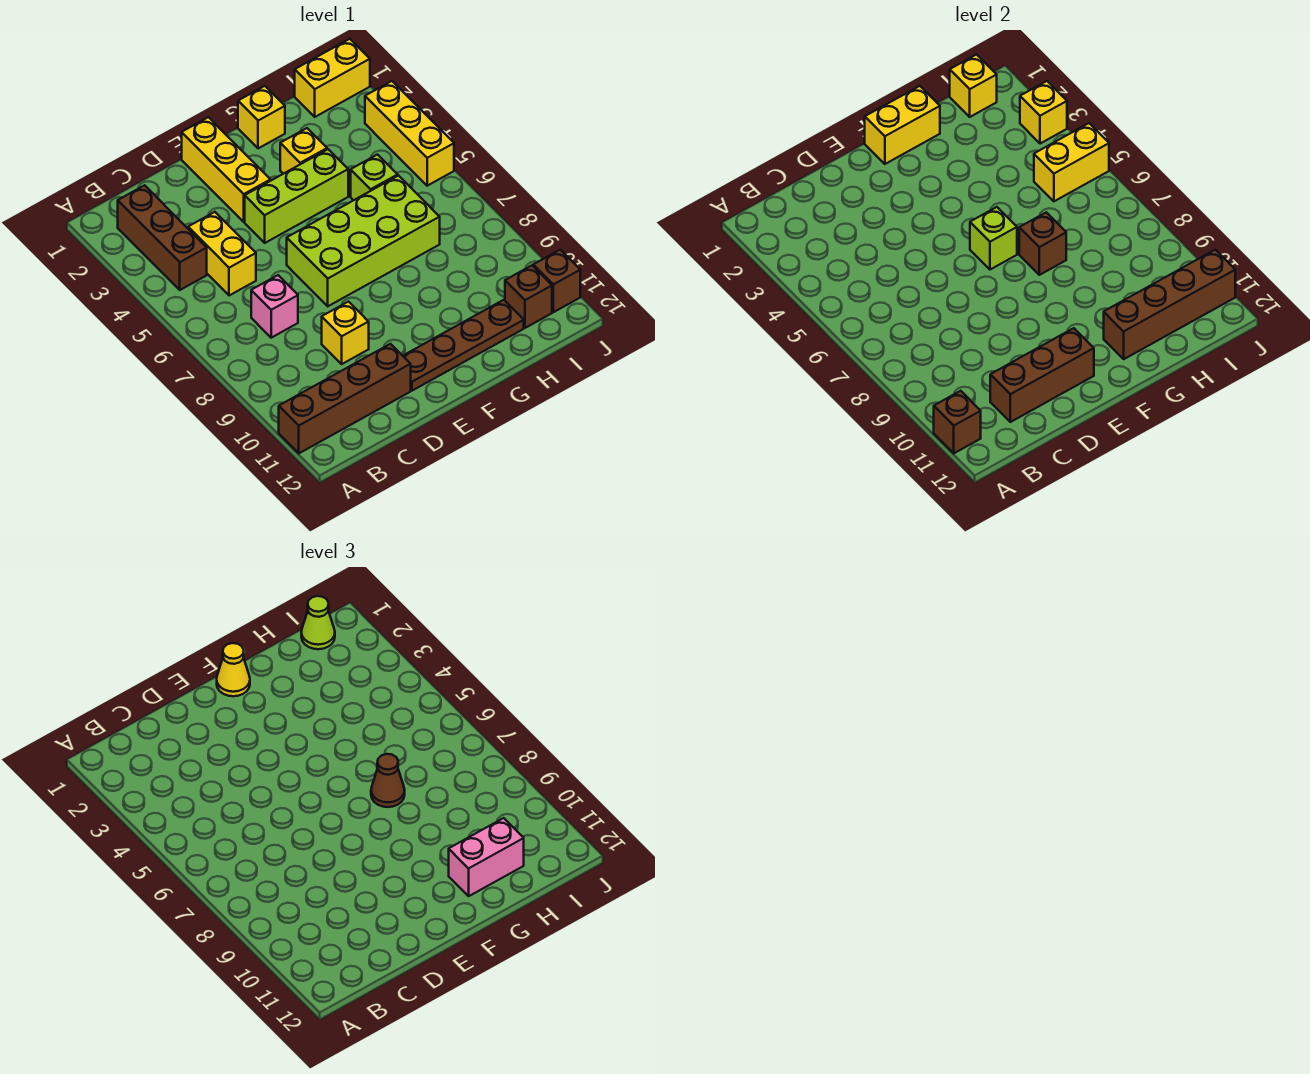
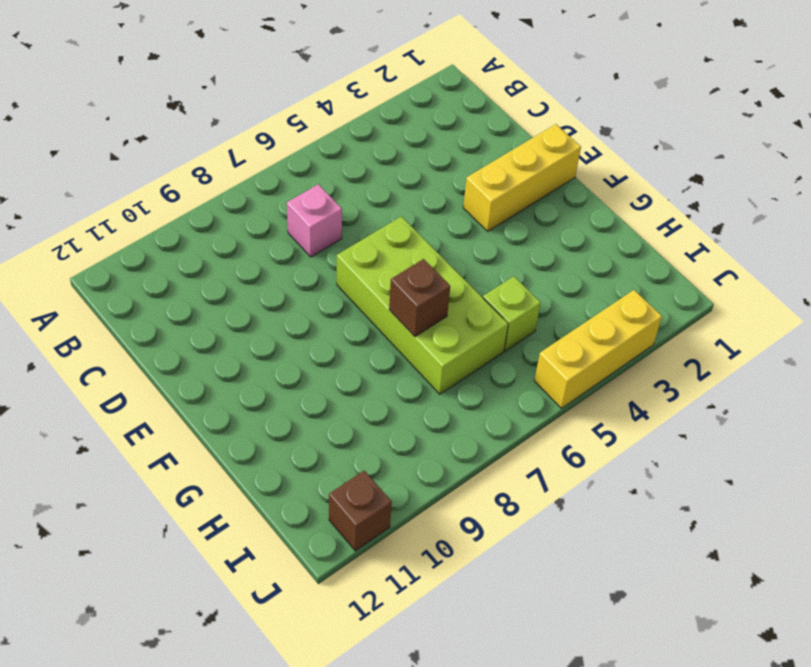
none -> brown 1x4 brick [279,344,411,453]
none -> brown 1x3 brick [118,185,207,290]
none -> yellow 1x2 brick [188,212,256,296]

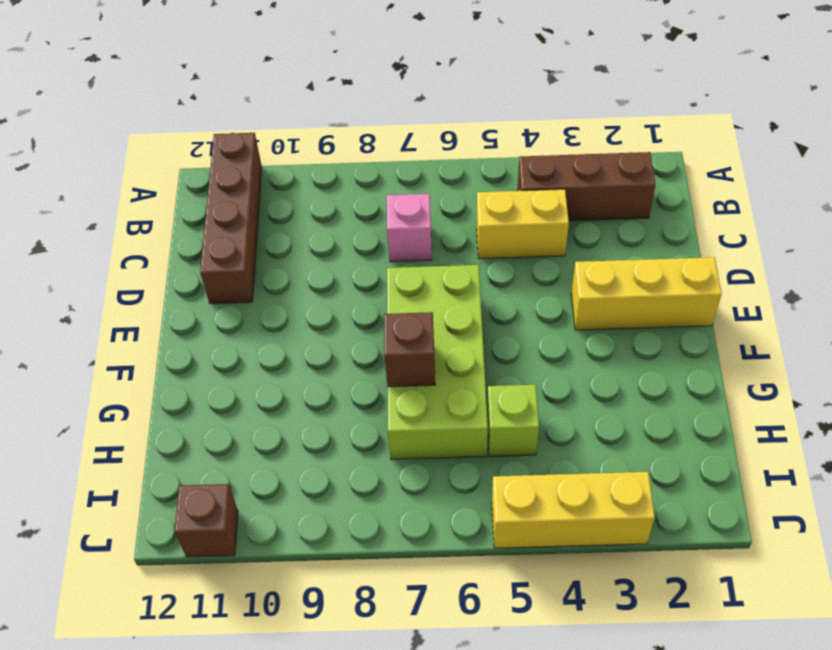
none -> yellow 1x1 brick [322,302,369,364]
none -> lime 1x3 brick [245,149,348,243]
none -> brown 1x4 plate [403,300,524,391]

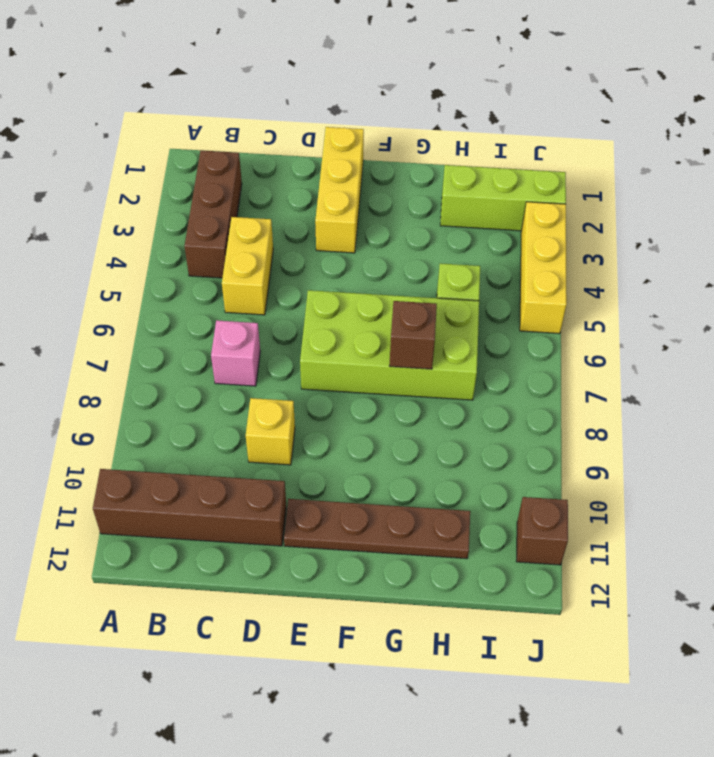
lime 1x3 brick [440,165,566,231] -> lime 1x3 brick moved to [245,149,348,243]
none -> yellow 1x1 brick [238,86,285,148]
none -> yellow 1x1 brick [280,128,327,174]
none -> yellow 1x2 brick [295,39,370,117]

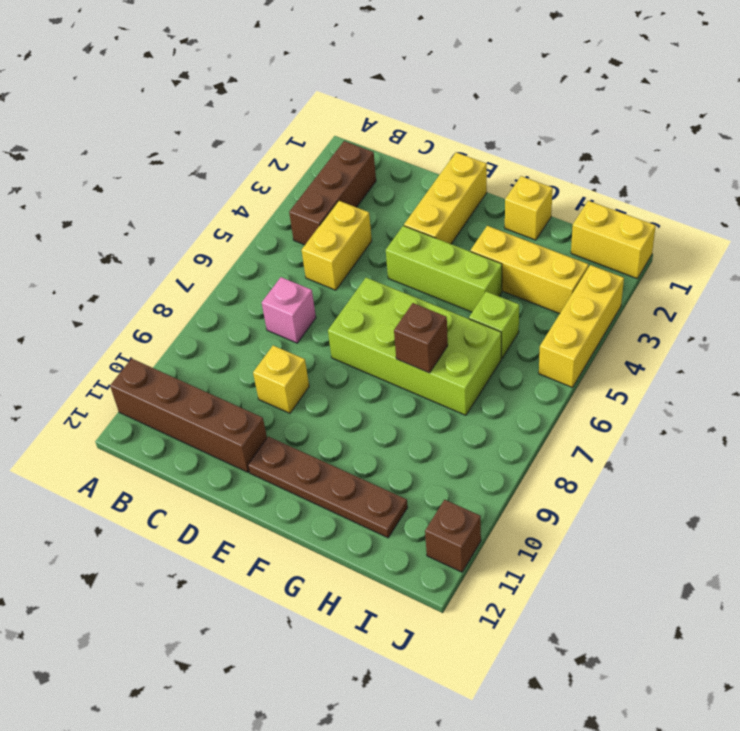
yellow 1x3 brick [471,226,588,314] -> yellow 1x1 brick [280,128,327,174]
none -> brown 1x1 brick [505,266,552,328]
none -> brown 1x1 brick [934,391,981,453]
none -> brown 1x3 brick [990,328,1094,422]

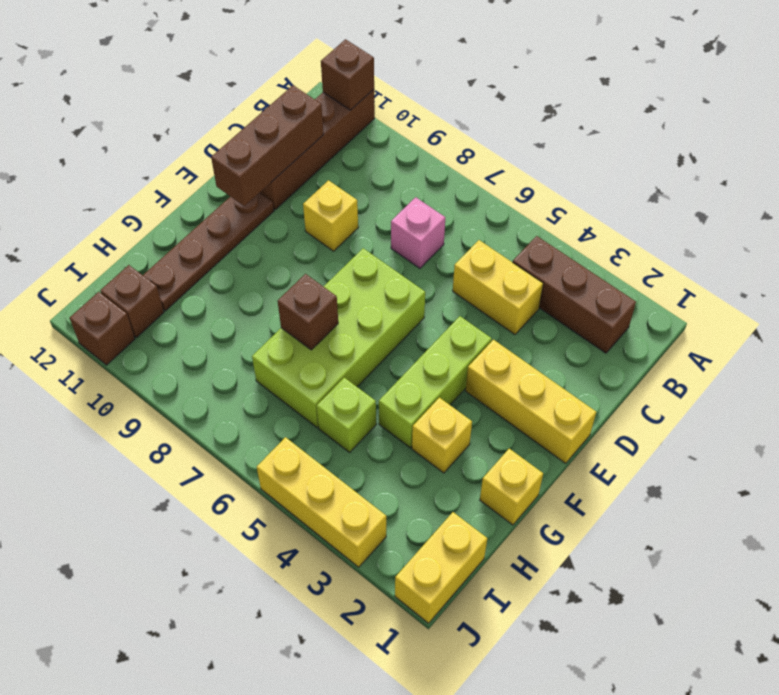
none -> yellow 1x2 brick [865,86,940,164]
none -> lime 1x1 brick [970,207,1017,270]
none -> brown 1x4 brick [1104,250,1235,359]

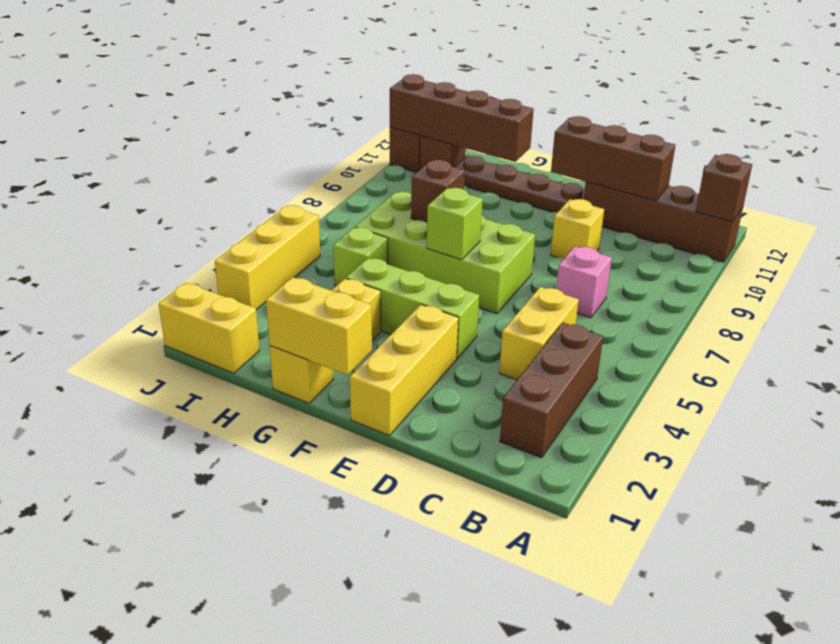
none -> yellow 1x1 brick [950,55,997,117]
none -> yellow 1x2 brick [1034,123,1109,201]
none -> yellow 1x1 brick [1020,81,1067,144]

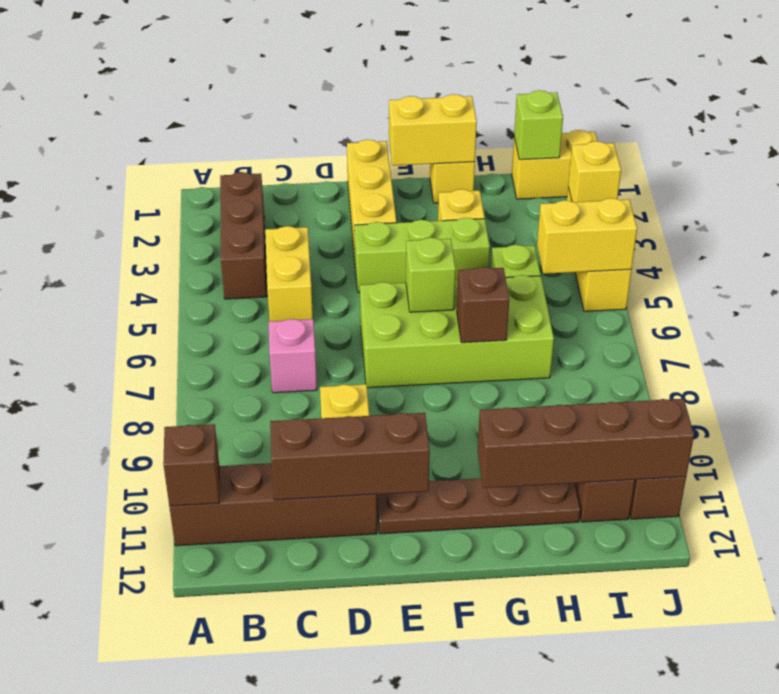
lime 1x1 brick [514,90,563,160] -> yellow 1x1 brick [950,55,997,117]
none -> yellow 1x1 cone [217,643,250,696]
none -> brown 1x1 cone [371,754,405,807]
none -> pink 1x2 brick [449,818,524,896]

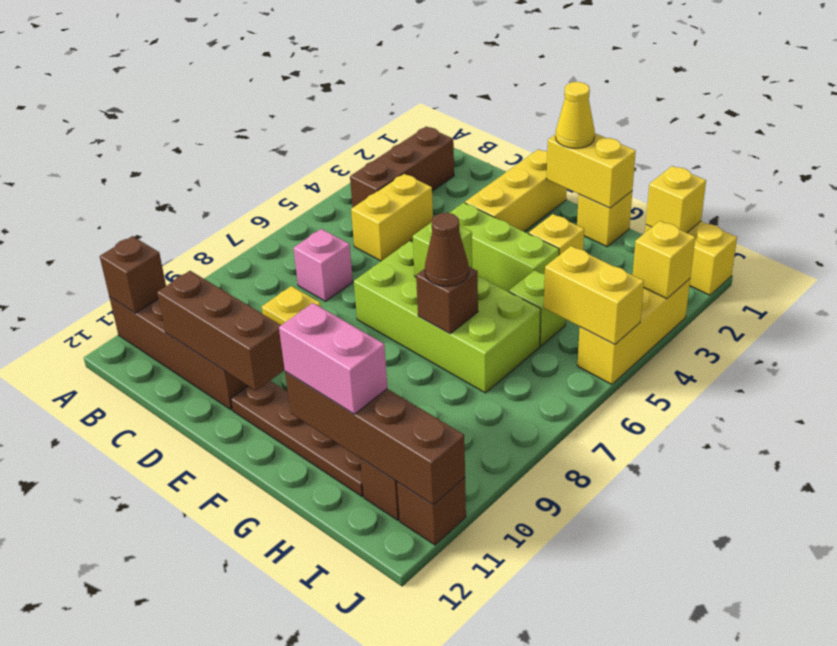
none -> lime 1x1 cone [301,596,335,649]

